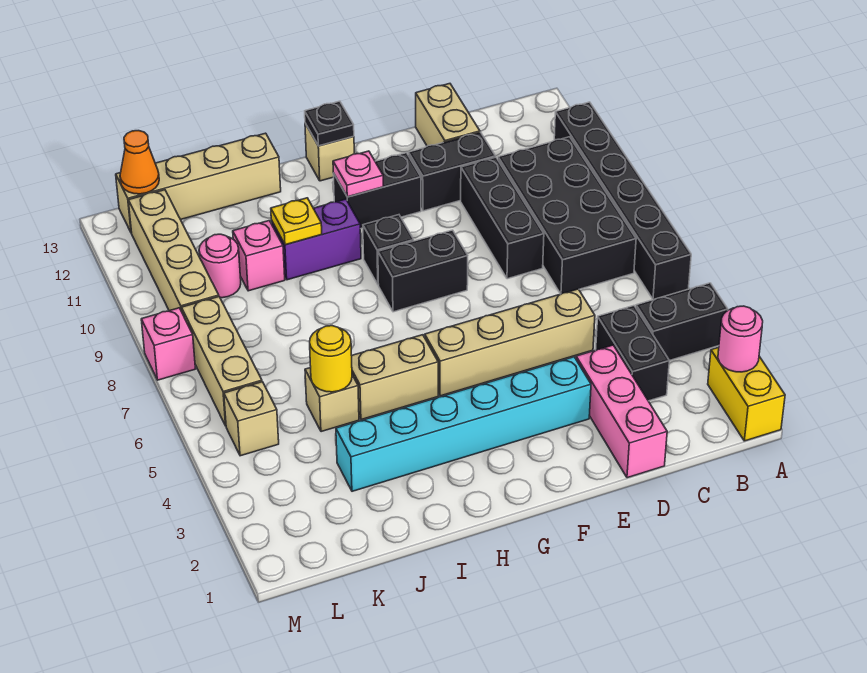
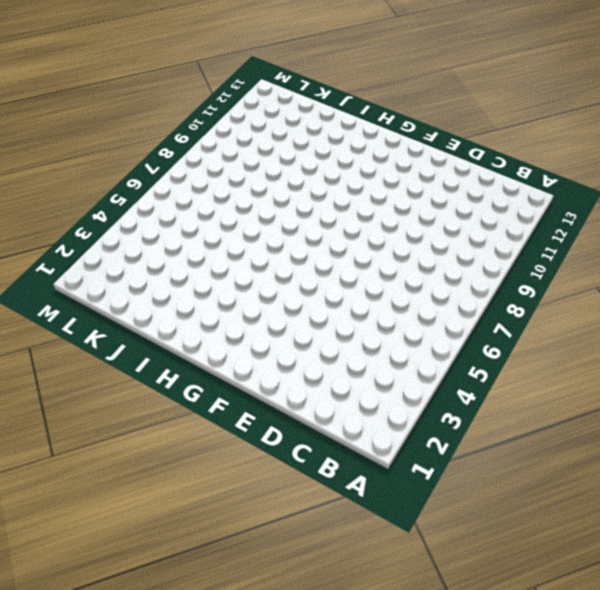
none -> yellow 1x2 brick [708,347,785,441]
none -> black 1x2 brick [636,283,728,361]
none -> black 1x6 brick [554,102,691,300]
none -> black 2x4 brick [498,137,636,294]

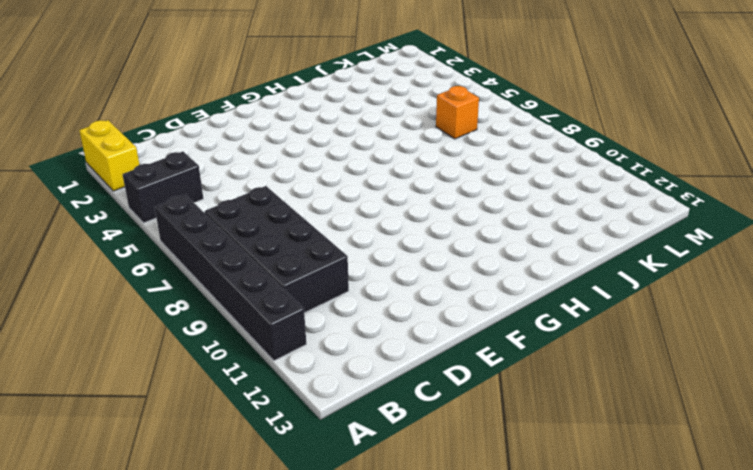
orange 1x1 brick [436,86,479,139] -> none
none -> black 1x2 brick [596,306,669,401]
none -> pink 1x3 brick [576,345,667,478]
none -> tan 1x4 brick [425,289,595,396]
none -> black 1x3 brick [461,157,544,279]

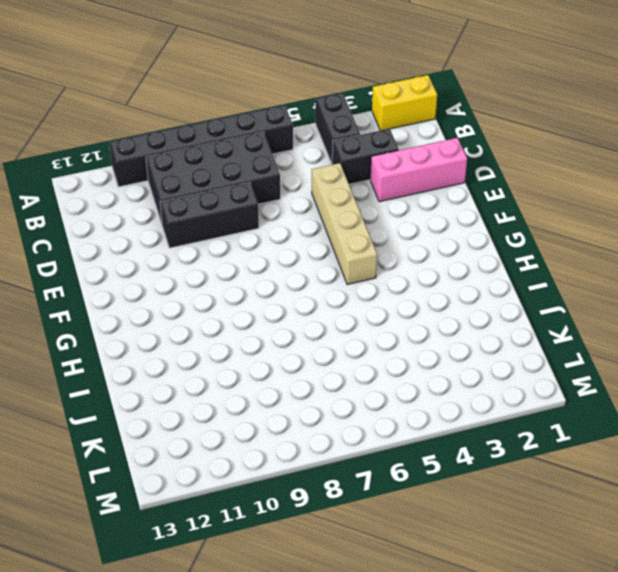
none -> black 1x2 brick [408,132,496,211]
none -> tan 1x2 brick [416,84,480,146]
none -> cyan 1x6 brick [336,357,591,491]
none -> black 1x2 brick [378,230,468,312]

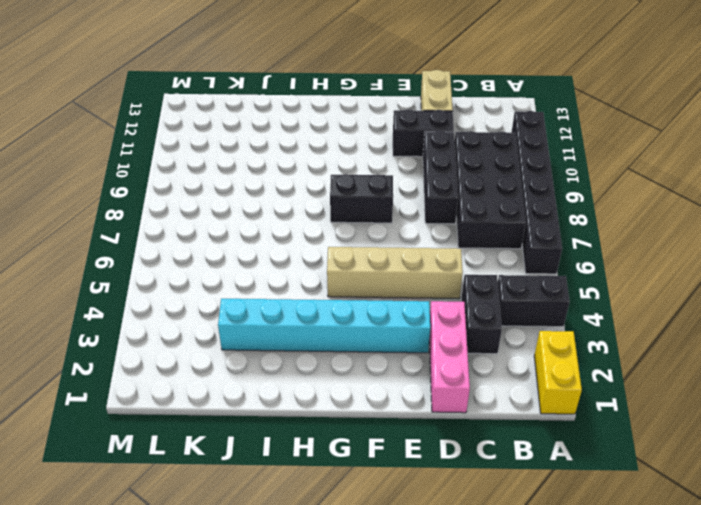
none -> black 1x2 brick [333,153,421,229]
none -> black 1x1 brick [363,215,414,285]
none -> tan 1x1 brick [305,123,354,181]
none -> tan 1x2 brick [352,335,438,420]

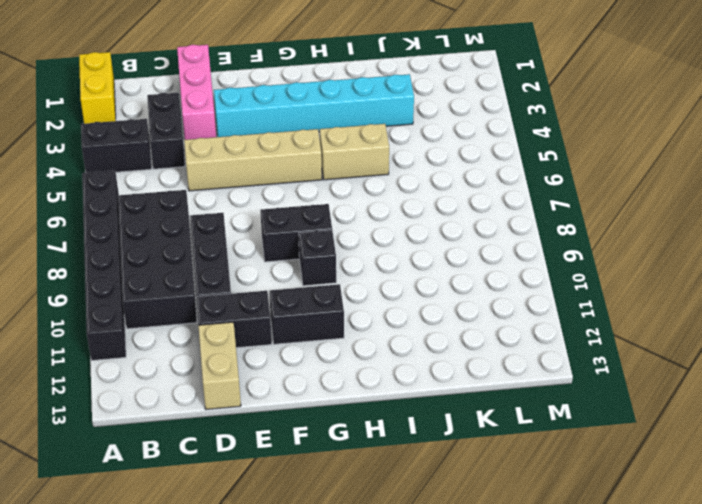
none -> tan 1x1 brick [305,123,354,181]
none -> purple 1x2 brick [271,199,361,280]
none -> tan 1x4 brick [116,133,281,233]
none -> tan 1x1 brick [305,368,359,432]

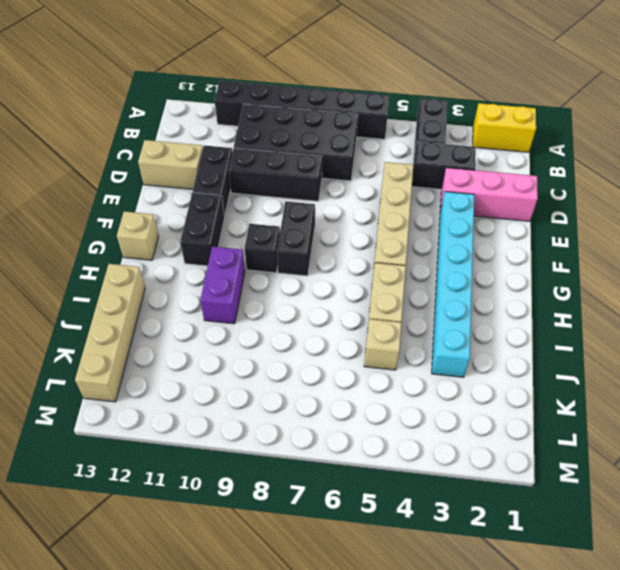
none -> pink 1x1 brick [233,221,285,291]
none -> pink 1x1 round brick [199,234,241,298]
none -> tan 1x1 brick [224,382,279,456]
none -> tan 1x3 brick [182,297,262,426]

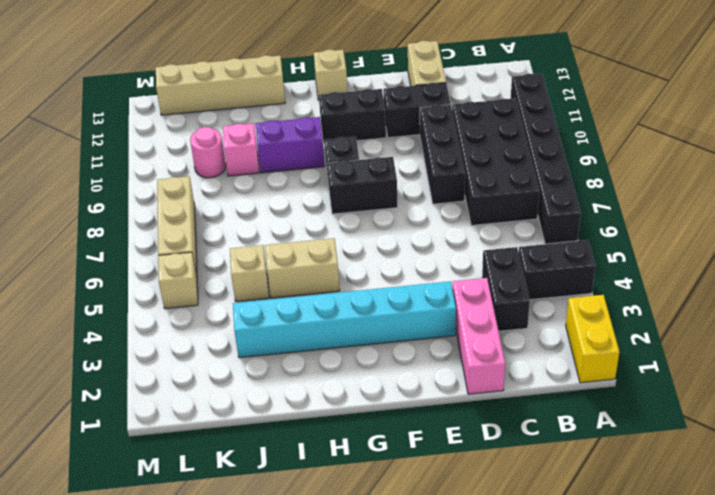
none -> tan 1x4 brick [425,289,595,396]
none -> tan 1x4 brick [128,190,219,311]
none -> pink 1x1 brick [141,308,195,380]
none -> pink 1x1 round brick [718,306,763,372]

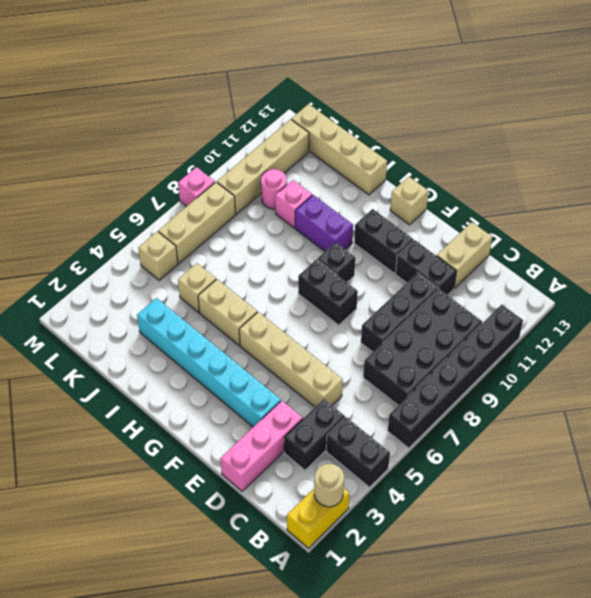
tan 1x1 round brick [314,464,344,507] -> pink 1x1 round brick [718,306,763,372]
none -> pink 1x1 plate [333,151,383,197]
none -> black 1x1 plate [305,101,354,146]
none -> yellow 1x1 plate [271,198,322,245]
none -> yellow 1x1 round brick [310,326,352,392]

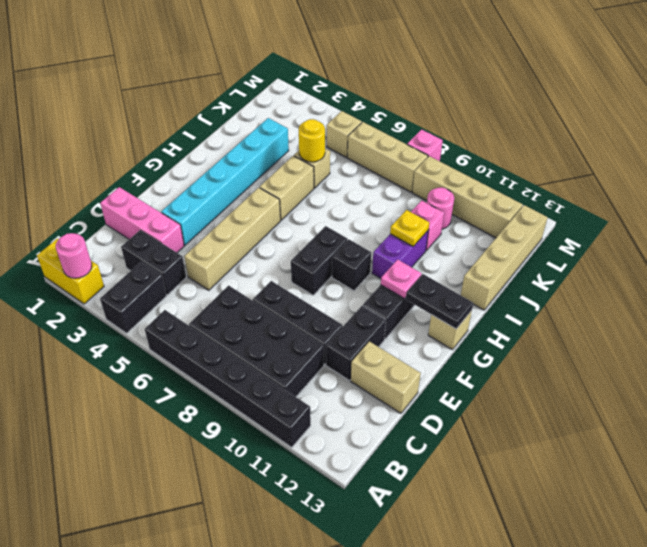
black 1x2 plate [406,274,473,329] -> black 1x1 plate [305,101,354,146]
none -> orange 1x1 cone [120,131,159,194]

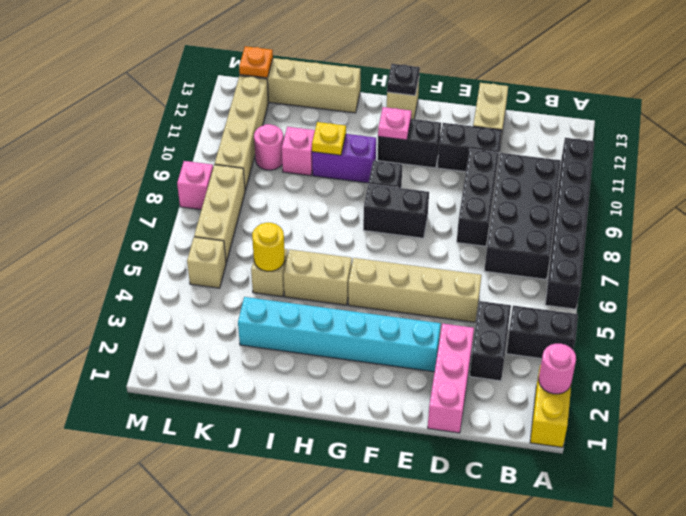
orange 1x1 plate [239,46,273,78] -> orange 1x1 cone [120,131,159,194]

